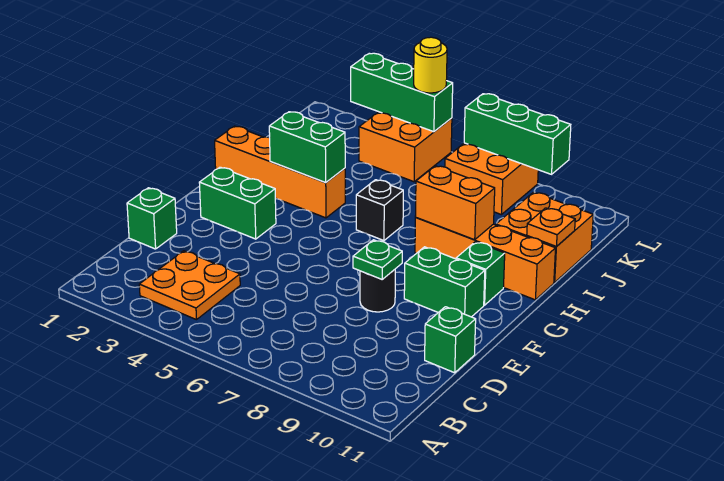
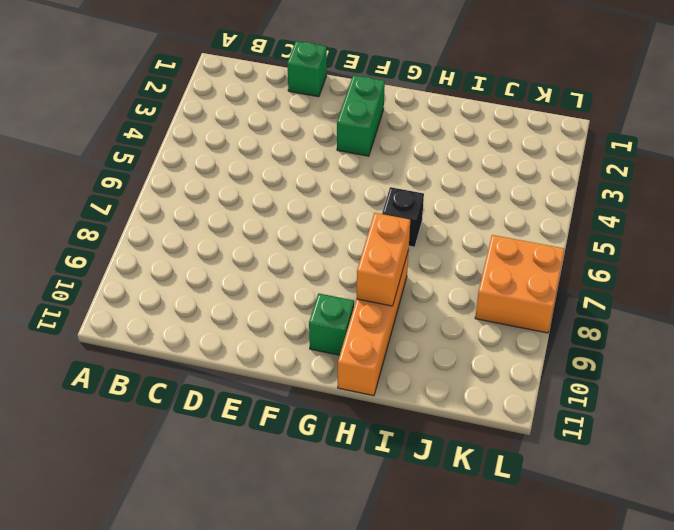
none -> orange 2x2 plate [139,251,240,320]
none -> green 1x1 brick [425,307,476,373]
none -> black 1x1 round brick [360,270,395,312]

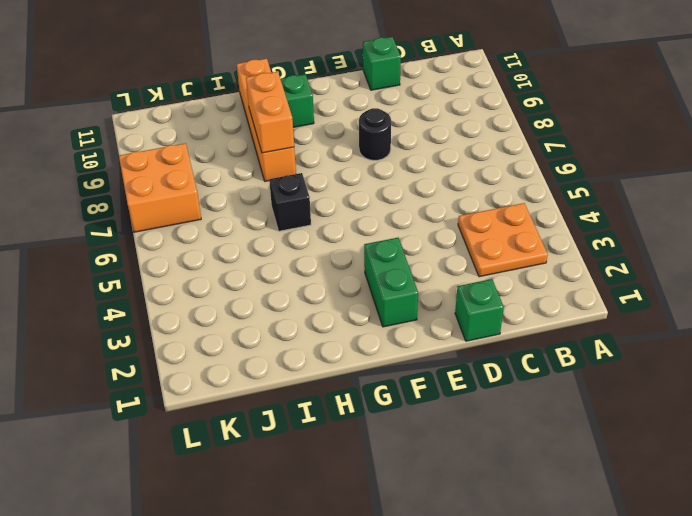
none -> green 1x2 brick [404,247,485,317]
none -> orange 1x4 brick [215,126,345,218]
none -> orange 2x2 brick [496,192,593,282]

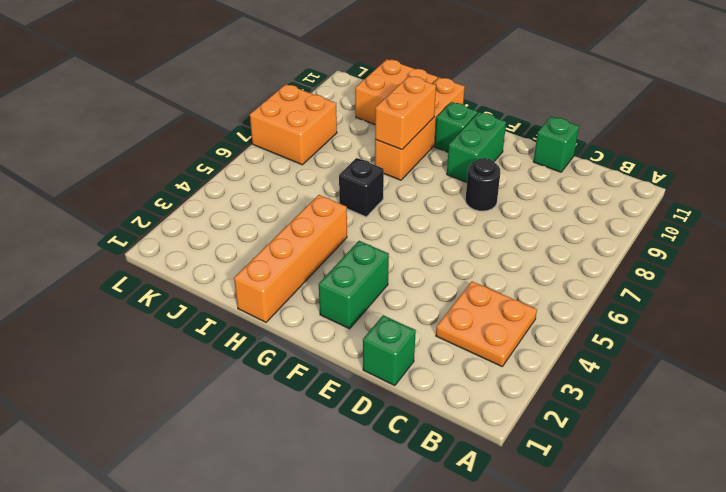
none -> orange 2x2 brick [359,112,452,182]
none -> green 1x1 plate [353,240,402,279]
none -> green 1x2 brick [269,112,345,183]

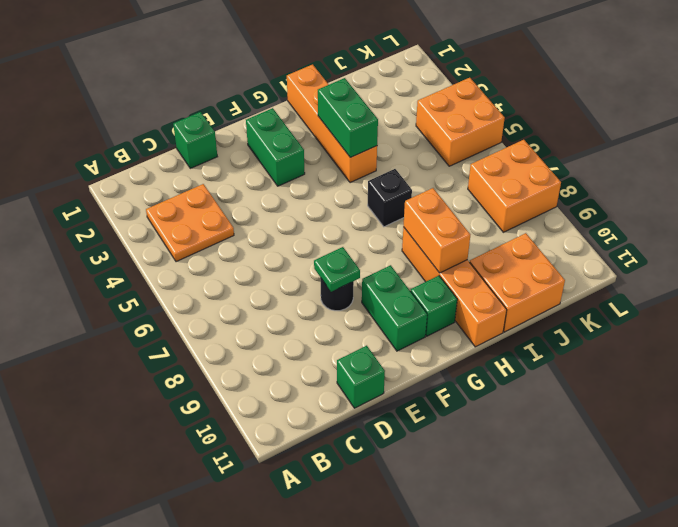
none -> orange 1x1 plate [527,208,575,246]
none -> green 1x3 brick [351,53,453,132]
none -> green 1x3 brick [464,94,571,174]

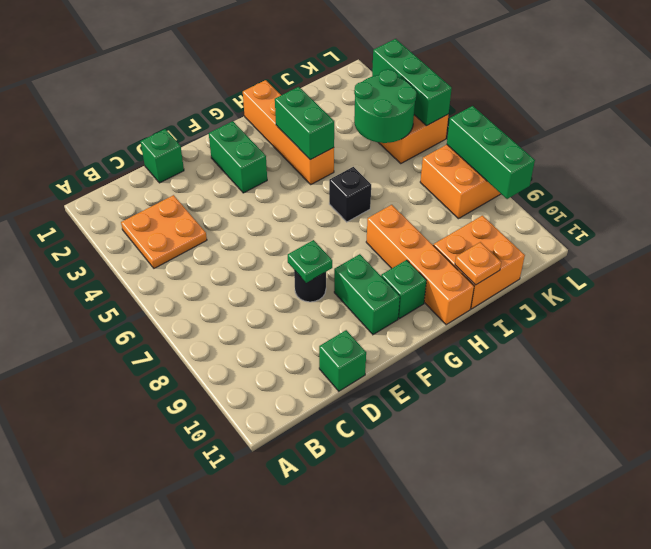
green 2x2 round brick [354,69,417,143] -> none
none -> orange 1x2 brick [415,166,495,240]
none -> yellow 1x1 round brick [414,37,447,93]

